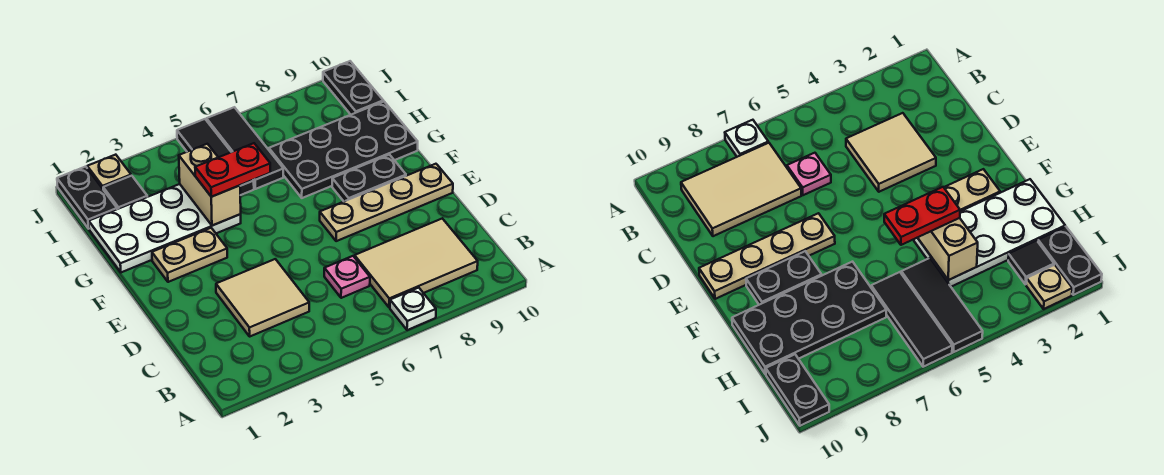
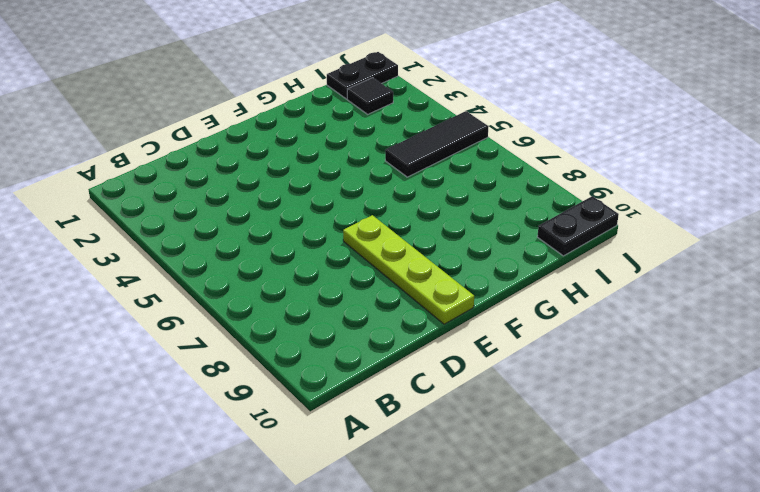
lime 1x4 plate [343,215,474,324] -> tan 1x4 plate [320,164,453,241]
none -> white 1x1 plate [390,288,436,330]
none -> tan 2x3 tile [355,219,478,308]
none -> tan 2x2 tile [216,259,309,336]

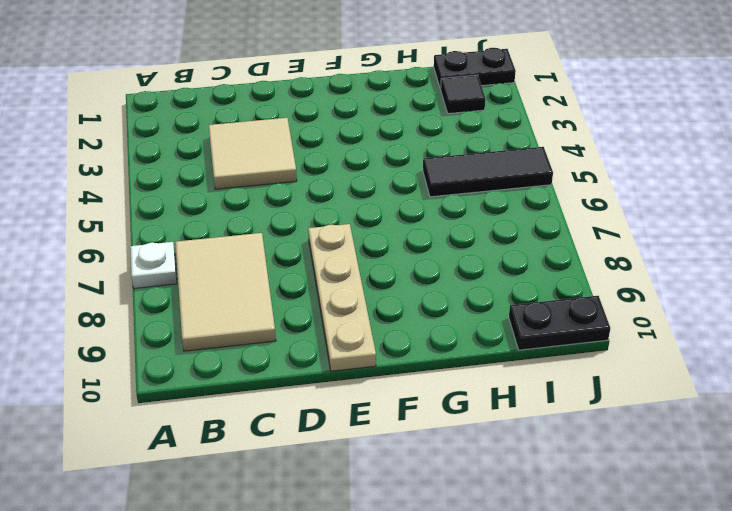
none -> pink 1x1 plate [324,256,370,298]
none -> tan 1x2 plate [152,228,227,282]
none -> black 1x2 plate [332,155,406,201]

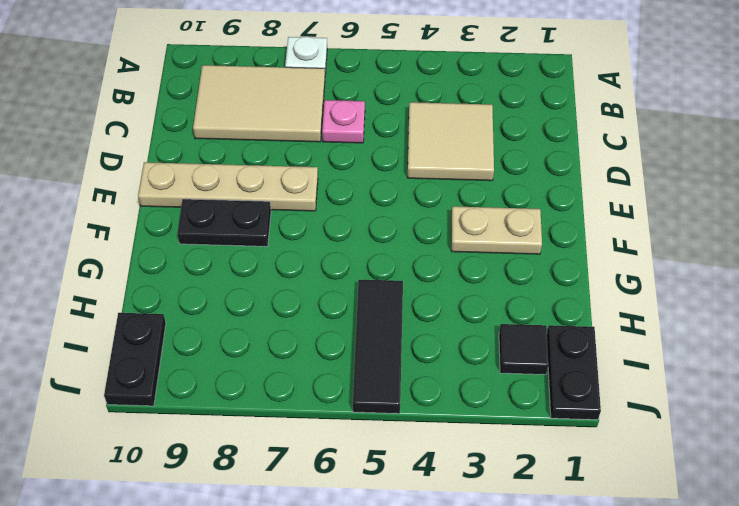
none -> white 2x4 plate [89,184,241,272]
none -> black 2x4 plate [269,101,418,198]
none -> black 1x3 tile [207,107,283,189]

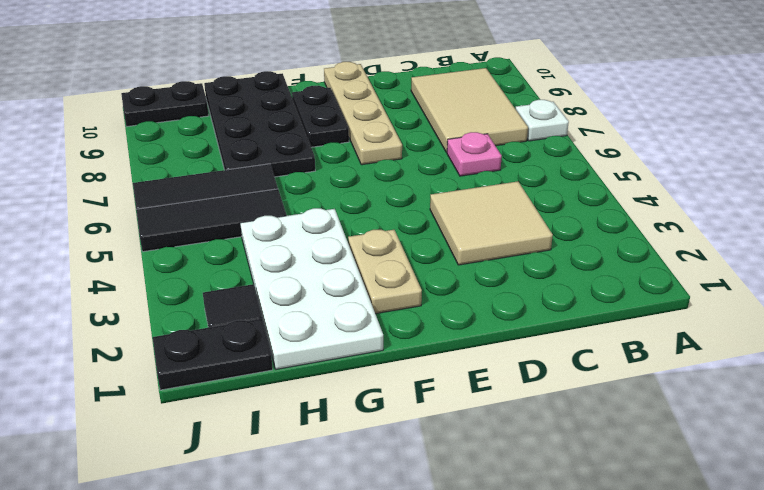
none -> tan 1x1 plate [87,155,131,189]
none -> tan 1x2 brick [179,144,241,226]
none -> red 1x2 plate [195,143,270,197]

